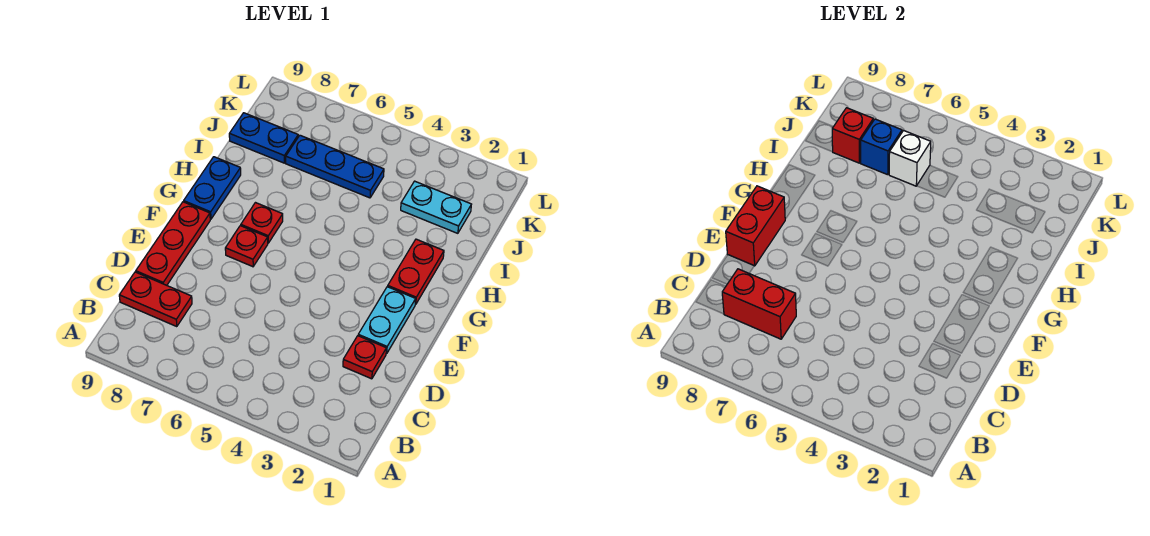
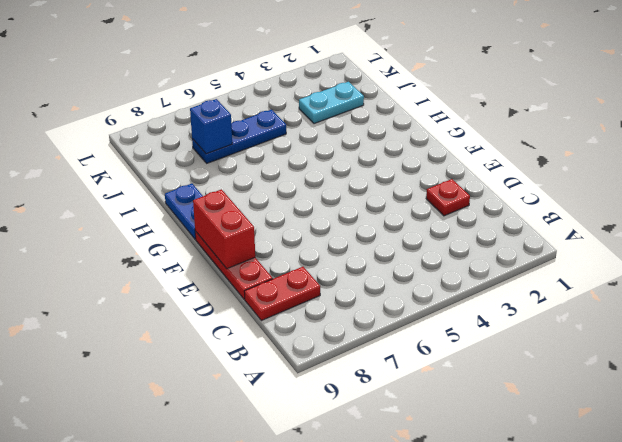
none -> cyan 1x2 plate [358,287,416,354]
none -> red 1x1 plate [225,226,268,267]
none -> red 1x2 plate [388,239,444,305]

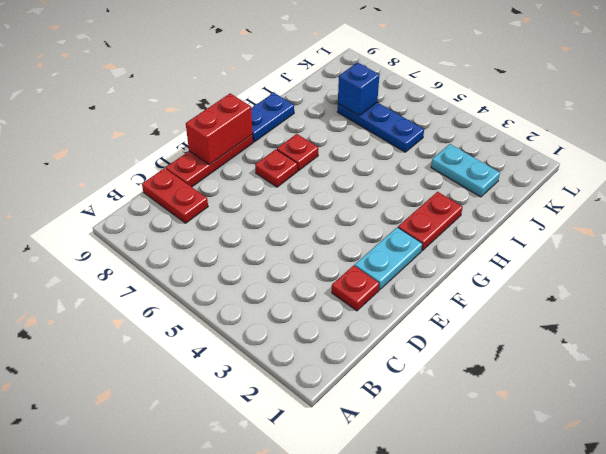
none -> blue 1x2 plate [229,113,298,163]
none -> red 1x2 brick [722,269,796,339]
none -> white 1x1 brick [889,131,931,186]

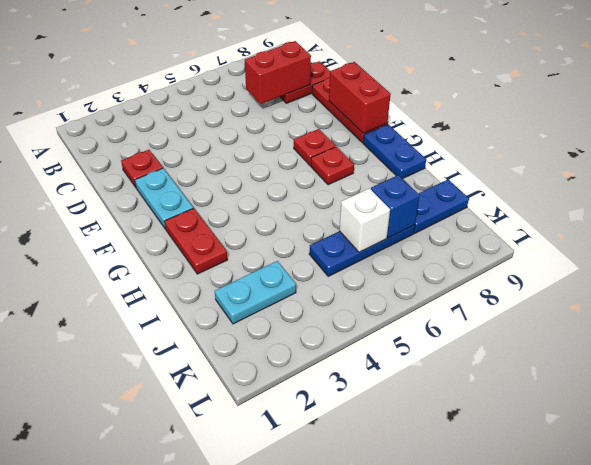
none -> red 1x1 brick [832,108,873,163]

